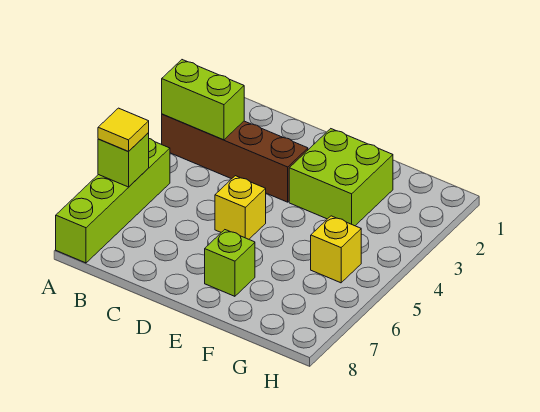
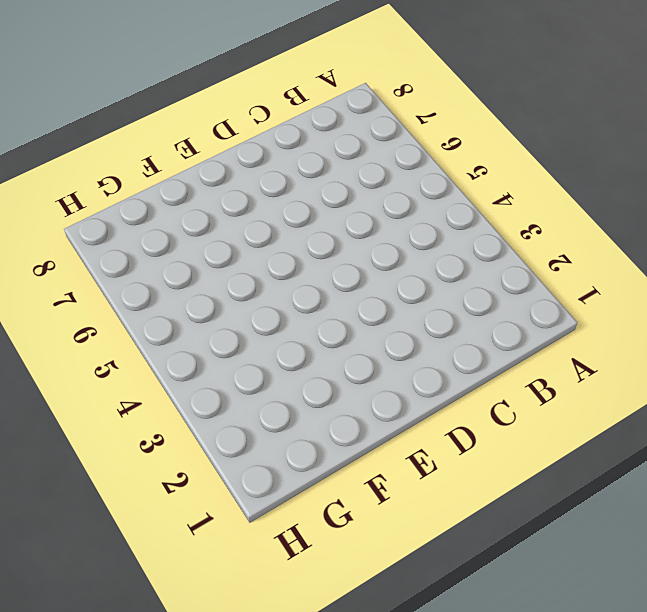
none -> brown 1x4 brick [162,114,308,202]
none -> lime 1x4 brick [56,139,170,263]

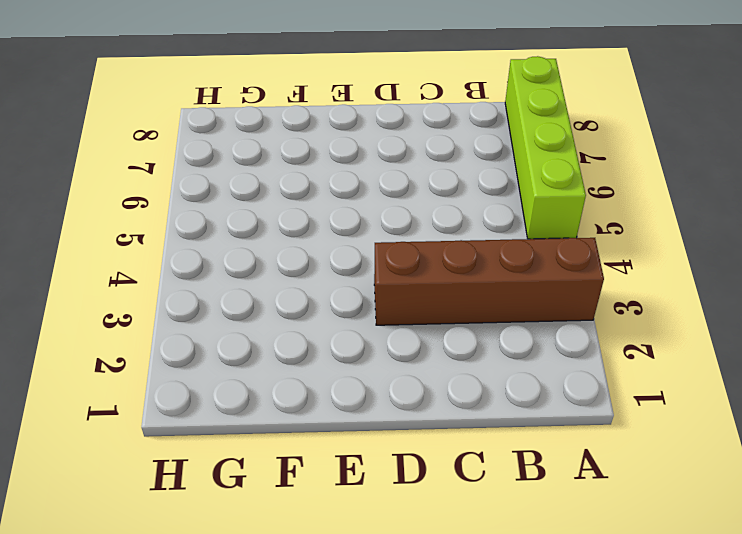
none -> yellow 1x1 brick [215,176,266,239]
none -> lime 2x2 brick [289,129,393,226]

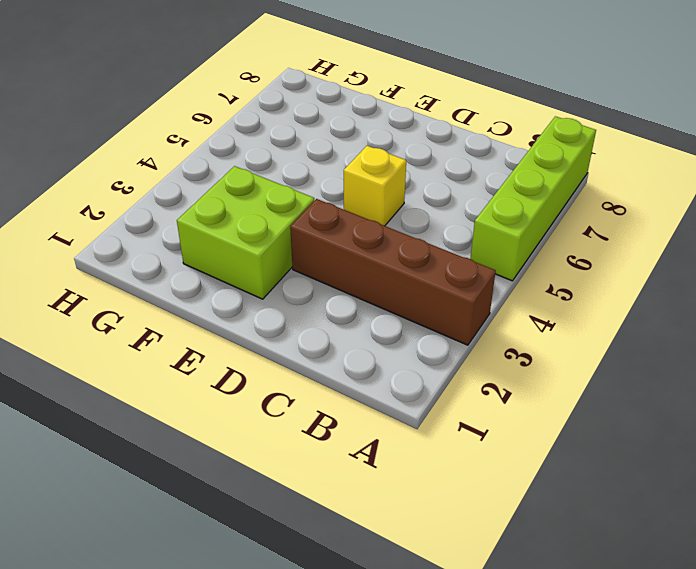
none -> lime 1x1 brick [205,230,255,296]
none -> yellow 1x1 brick [311,216,361,283]

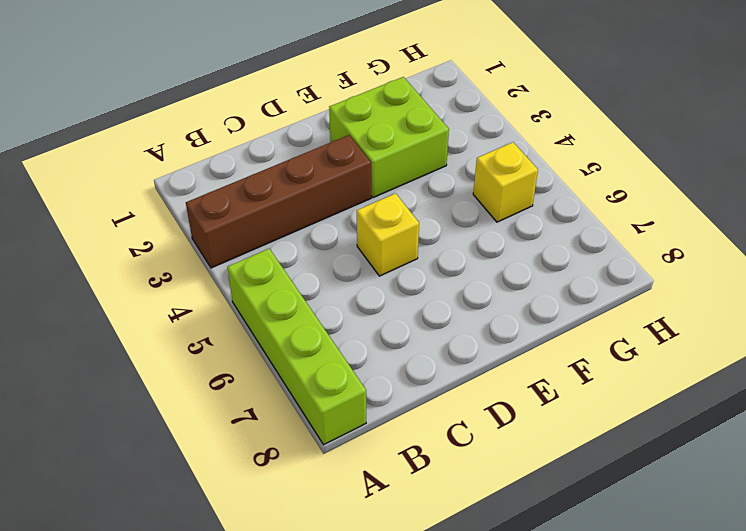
none -> lime 1x1 brick [205,230,255,296]
none -> lime 1x2 brick [162,60,244,140]

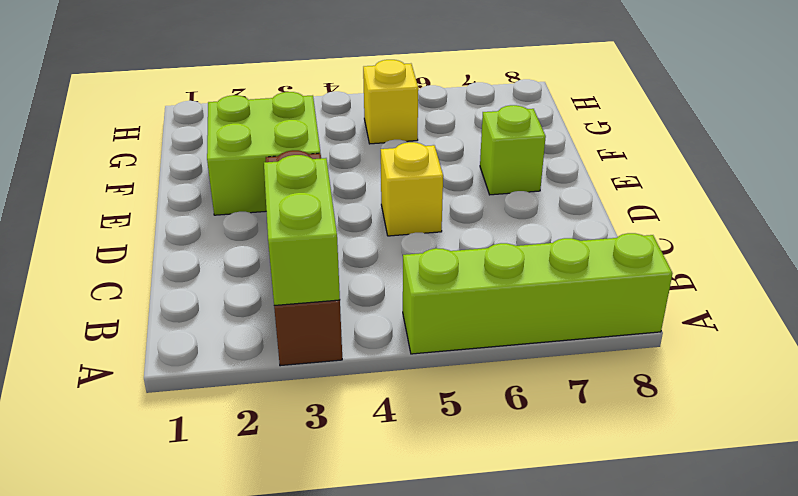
none -> lime 1x1 brick [98,133,149,187]
none -> yellow 1x1 tile [98,108,149,152]

